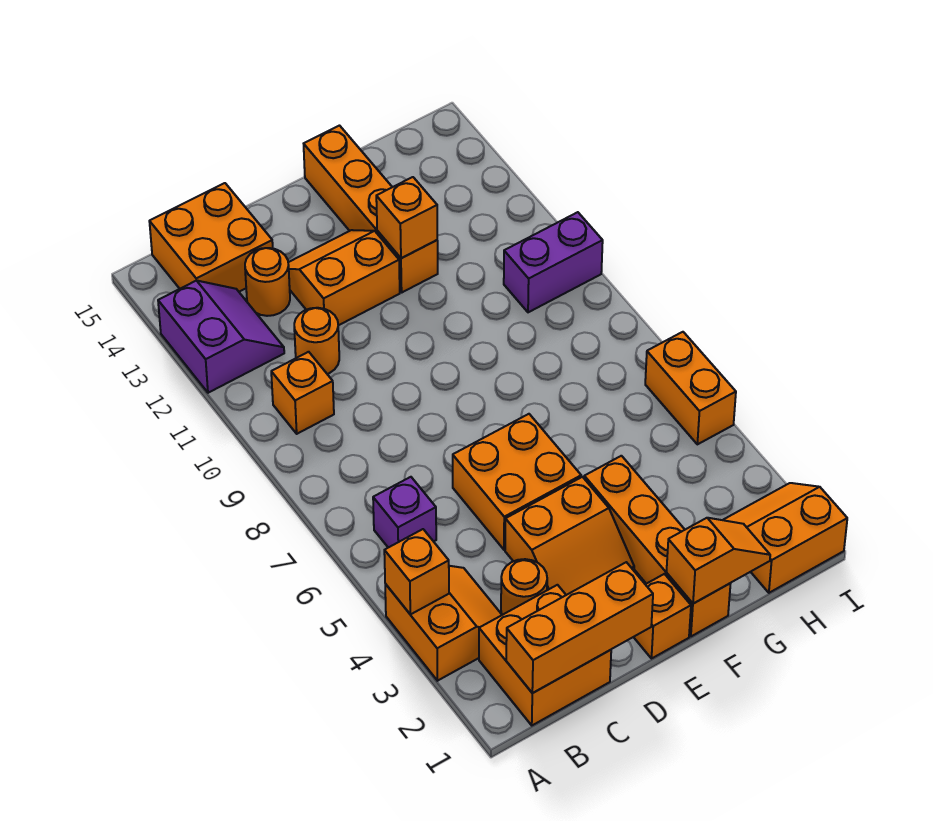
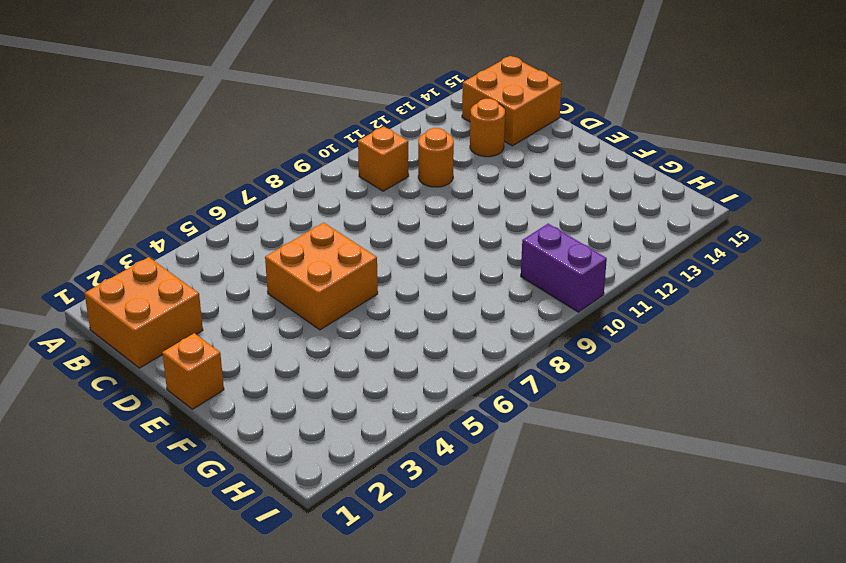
none -> orange 2x2 slope [385,566,502,681]
none -> purple 2x2 slope [158,280,284,393]
none -> purple 1x1 brick [373,477,436,548]

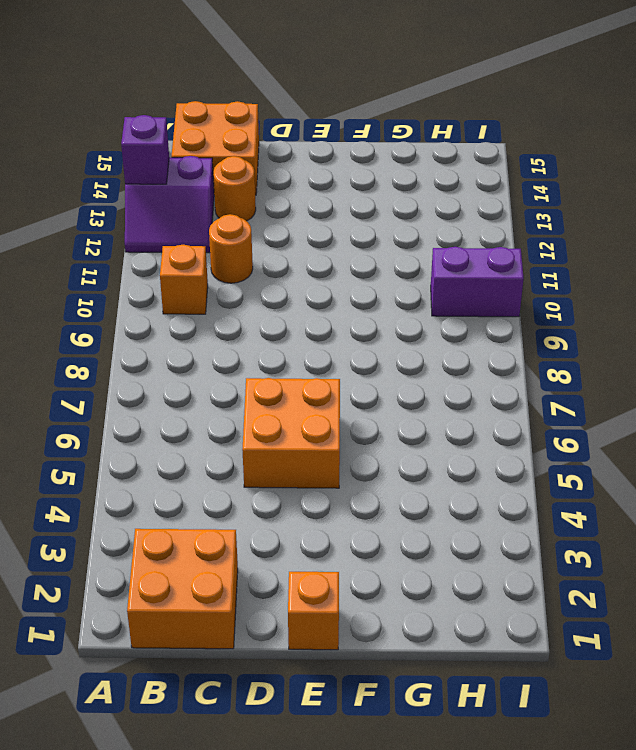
purple 2x2 slope [125,156,214,253] -> purple 2x2 slope turned to [158,280,284,393]
purple 1x1 brick [121,115,169,184] -> purple 1x1 brick moved to [373,477,436,548]
none -> orange 2x2 slope [385,566,502,681]
none -> orange 1x1 round brick [501,559,547,615]
none -> orange 2x2 slope [505,477,634,595]

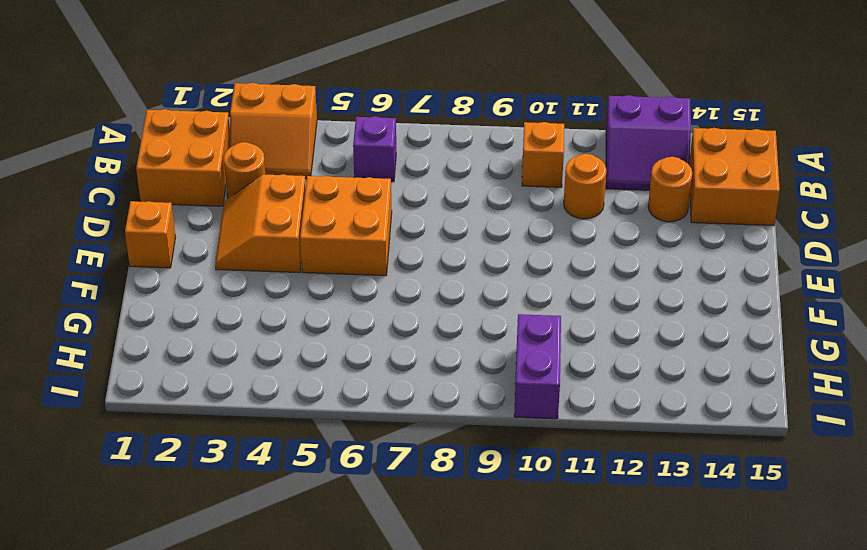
none -> orange 2x2 slope [288,230,400,325]
none -> orange 1x4 brick [584,456,731,636]
none -> orange 1x4 brick [304,126,438,292]

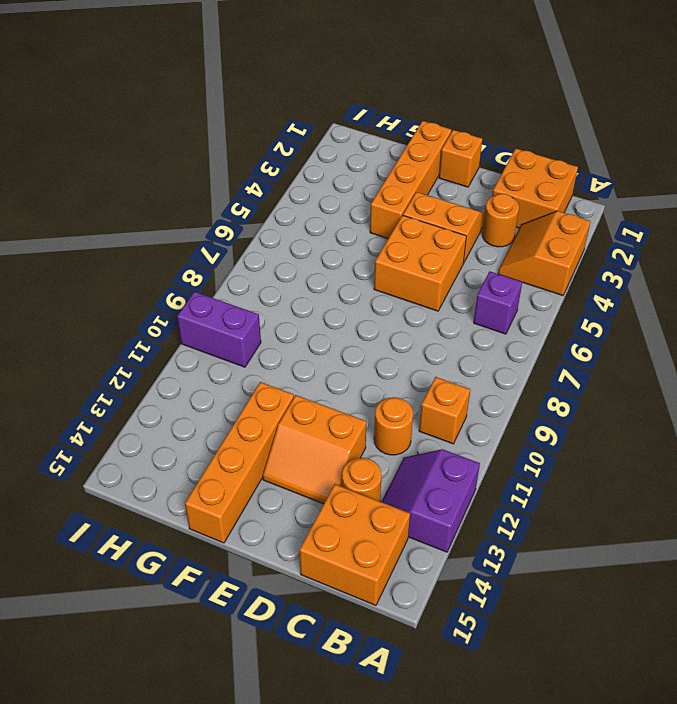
none -> orange 2x2 slope [724,483,847,593]
none -> orange 1x2 brick [645,332,736,444]
none -> orange 1x1 brick [384,529,449,614]

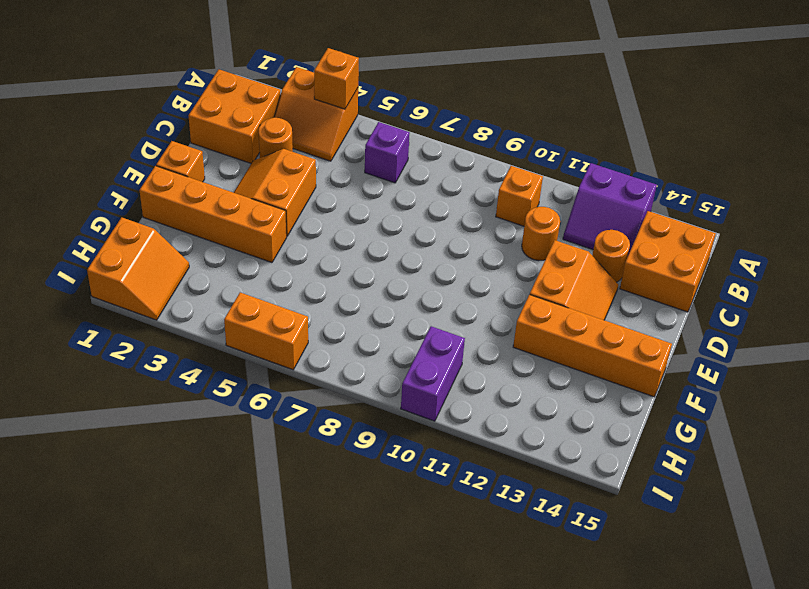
none -> orange 2x2 brick [453,414,581,550]
none -> orange 1x3 brick [506,562,653,693]
none -> orange 1x2 slope [667,518,770,604]

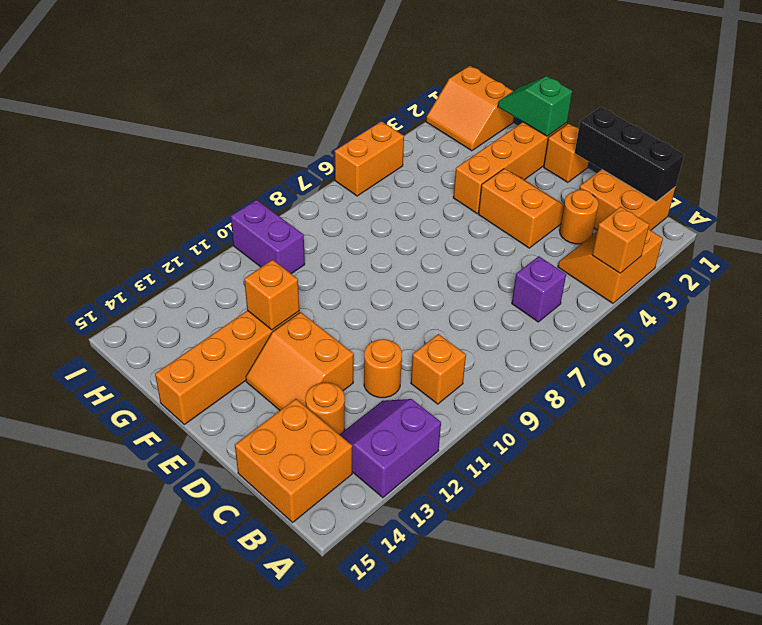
black 1x3 brick [575,107,684,202] -> orange 1x3 brick [506,562,653,693]
green 1x2 slope [498,76,572,136] -> orange 1x2 slope [667,518,770,604]
none -> orange 2x2 brick [453,414,581,550]

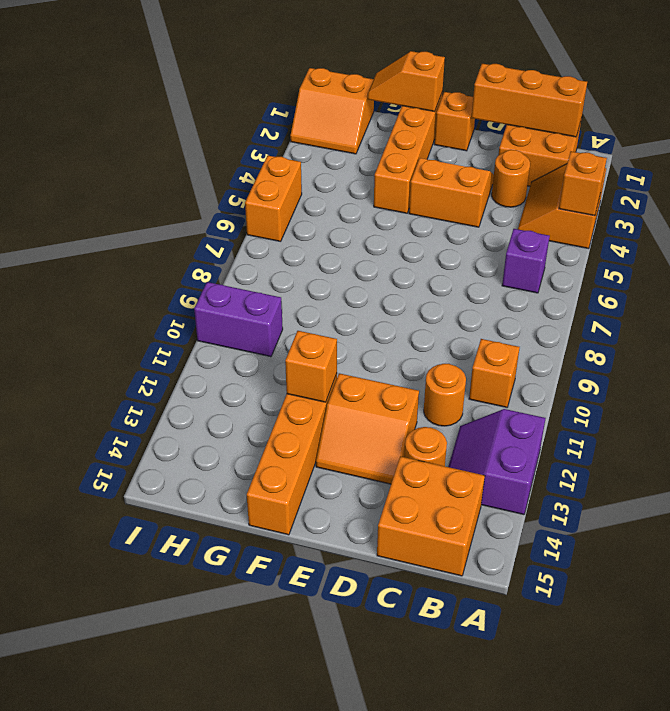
none -> orange 2x2 brick [453,414,581,550]

